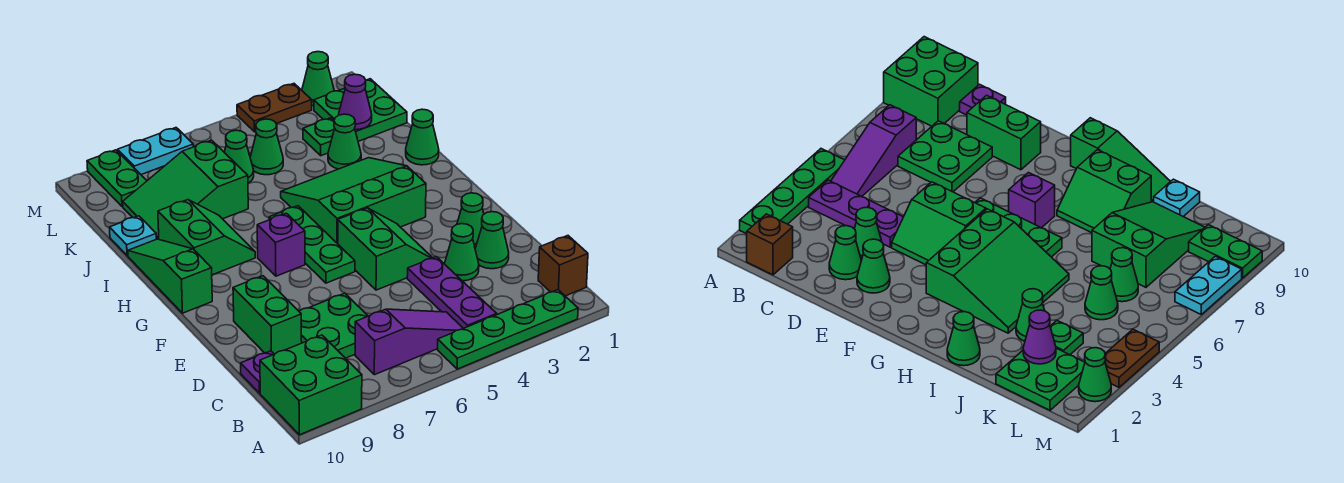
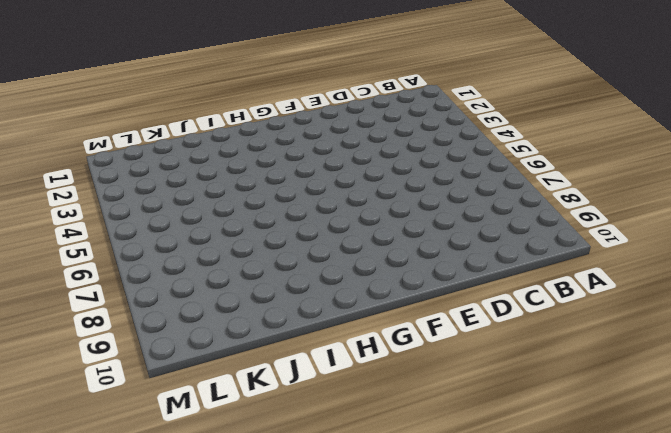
none -> green 1x4 plate [438,290,578,369]
none -> green 2x2 brick [260,335,362,435]
none -> brown 1x1 brick [538,236,588,296]
none -> purple 1x3 plate [407,257,497,328]

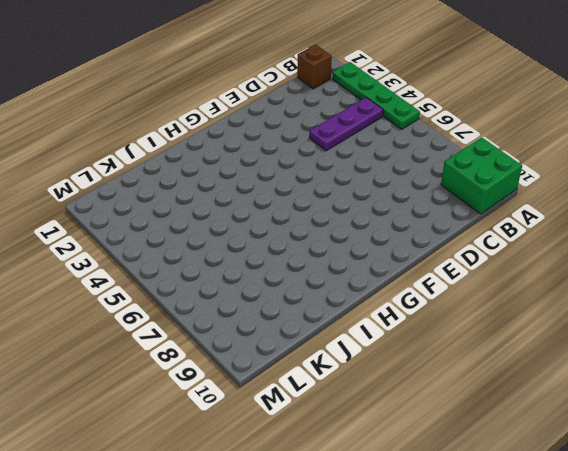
none -> purple 1x3 slope [355,309,463,375]
none -> green 2x2 plate [299,293,368,358]
none -> purple 1x1 plate [241,351,274,393]
none -> green 1x1 cone [475,212,509,269]

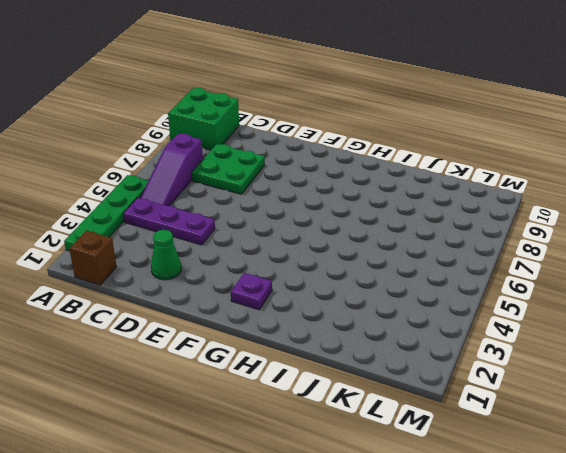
purple 1x1 plate [231,273,272,310] -> purple 1x1 plate moved to [241,351,274,393]
none -> green 1x1 cone [445,224,479,281]
none -> green 1x2 brick [233,276,302,354]
none -> green 1x1 cone [457,193,484,248]
none -> green 2x2 slope [338,208,432,290]

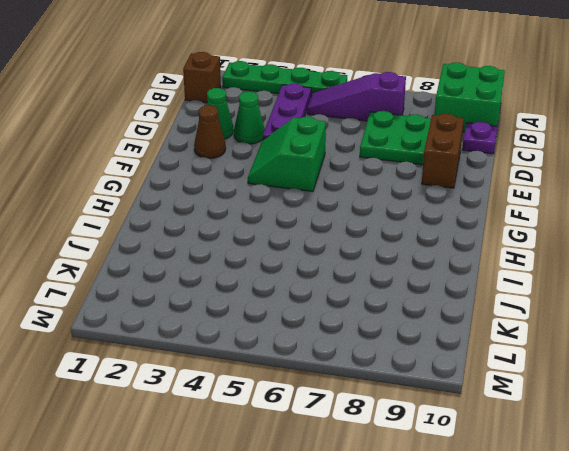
brown 1x2 brick [422,114,464,188] -> green 1x2 brick [233,276,302,354]
brown 1x1 cone [194,105,226,158] -> green 1x1 cone [457,193,484,248]
none -> green 1x3 plate [269,206,355,283]
none -> green 3x3 slope [281,158,426,244]
none -> purple 1x1 brick [257,213,305,276]
none -> green 1x3 slope [128,239,212,313]

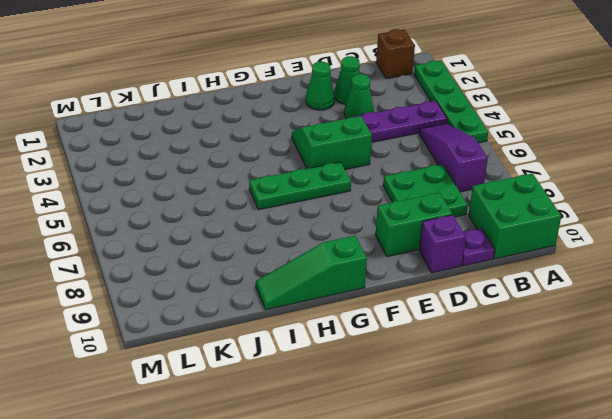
purple 1x1 brick [419,215,466,273] -> purple 1x1 brick moved to [257,213,305,276]
none -> green 3x3 slope [281,158,426,244]
none -> green 2x2 slope [158,200,255,275]
none -> green 1x1 cone [406,109,439,165]
none -> green 1x1 cone [328,114,361,169]

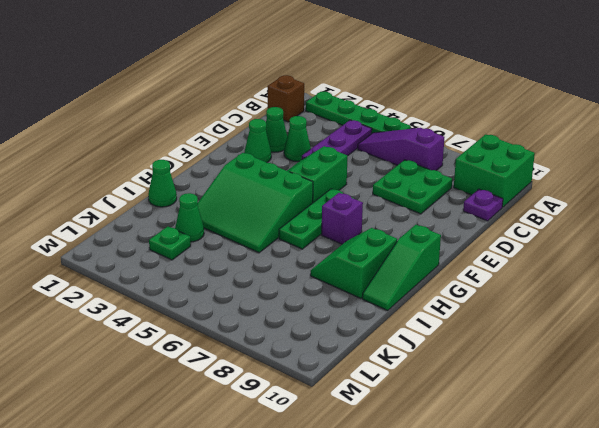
none -> green 1x2 brick [233,276,302,354]
none -> green 2x3 slope [123,140,248,239]
none -> cyan 1x1 plate [110,216,156,256]
none -> green 2x2 plate [314,79,407,141]

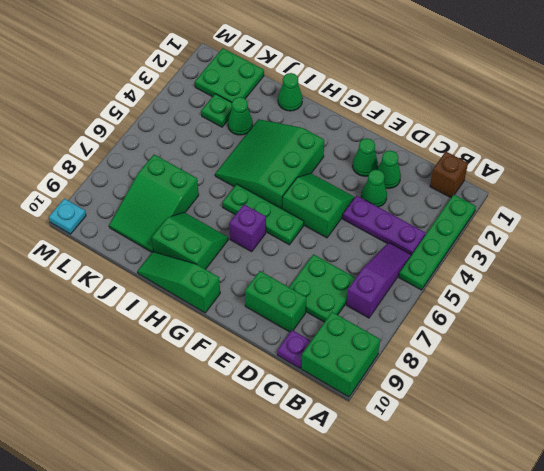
cyan 1x1 plate [49,199,86,234] -> cyan 1x1 plate moved to [110,216,156,256]
none -> green 1x1 cone [250,119,283,175]
none -> green 1x1 cone [224,130,254,183]
none -> green 1x2 plate [87,150,147,207]
none -> green 1x1 cone [302,52,334,106]

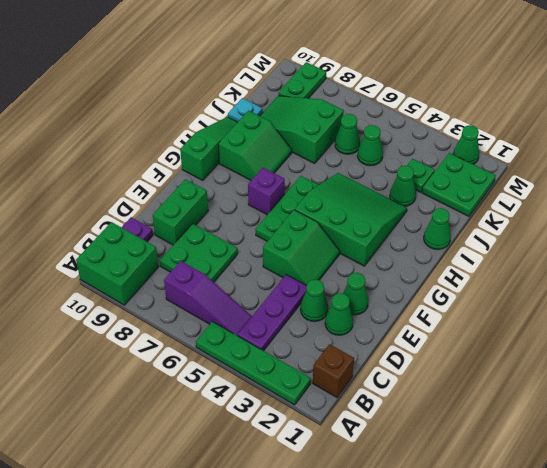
none -> brown 1x2 plate [237,84,312,132]
none -> cyan 1x2 plate [118,128,193,175]
none -> purple 1x1 cone [339,74,372,130]

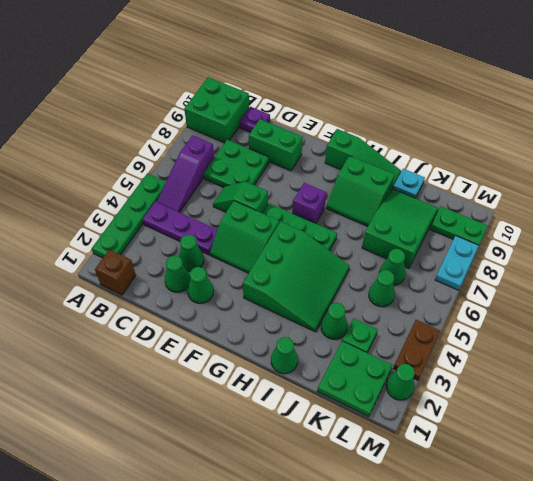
green 1x2 slope [213,182,268,213] -> none
none -> purple 1x1 cone [339,74,372,130]

